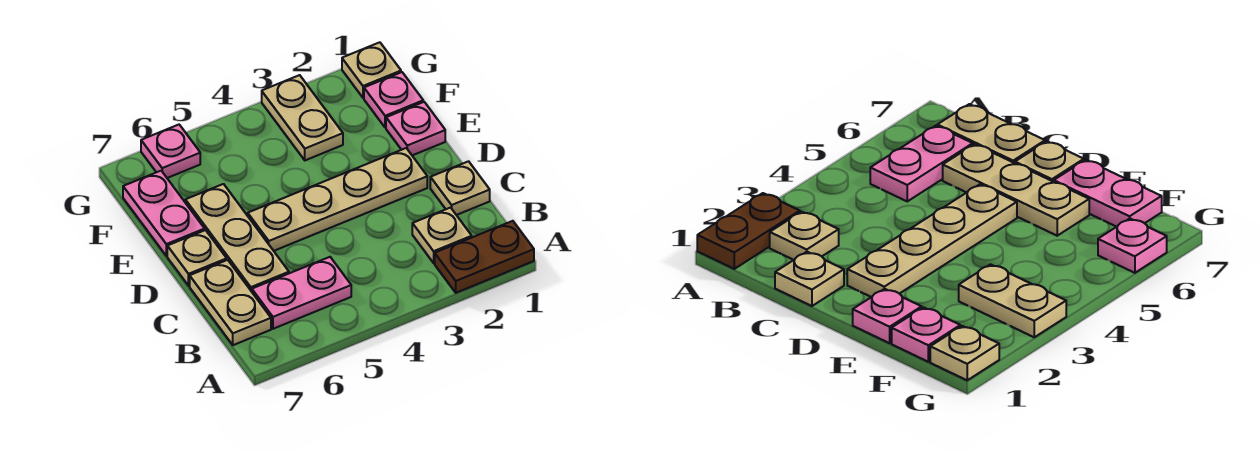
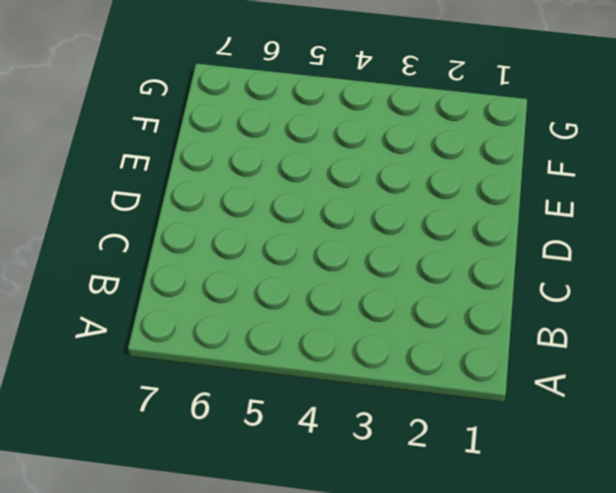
none -> brown 1x2 plate [435,221,534,293]
none -> tan 1x1 plate [412,208,472,263]
none -> pink 1x2 plate [252,257,351,329]

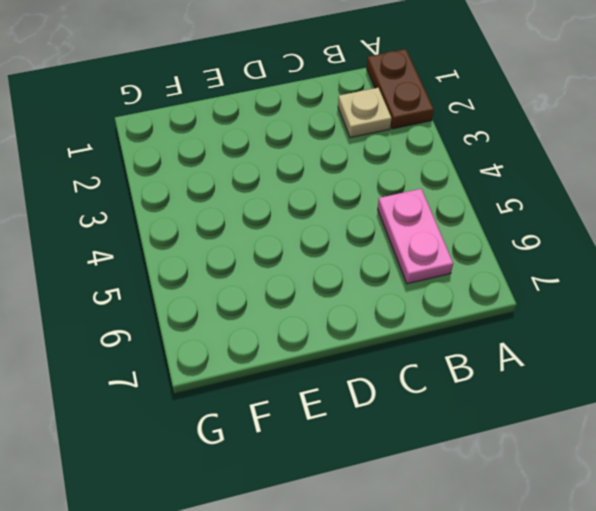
none -> tan 1x2 plate [190,260,271,345]
none -> tan 1x1 plate [430,161,490,215]
none -> tan 1x3 plate [185,184,289,292]

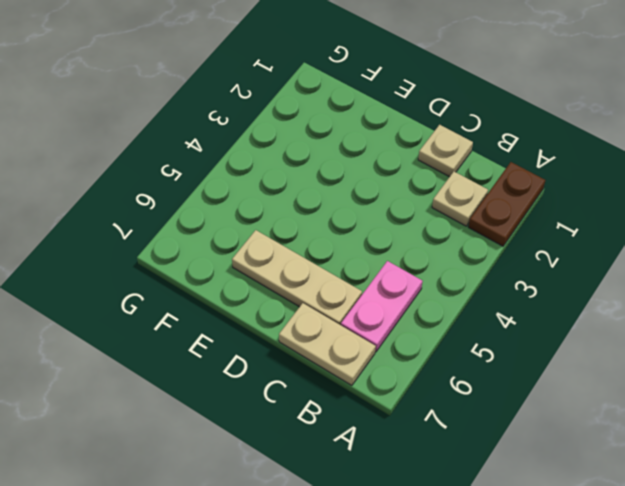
none -> tan 1x4 plate [248,148,427,251]
none -> tan 1x1 plate [167,230,227,286]
none -> pink 1x1 plate [386,102,445,155]

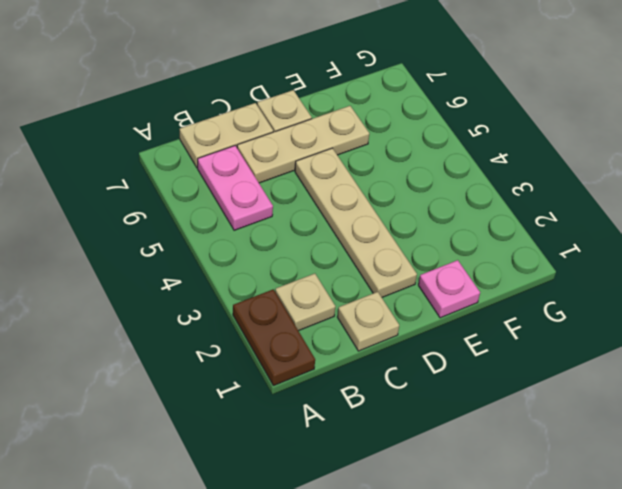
none -> pink 1x2 plate [123,171,205,256]
none -> pink 1x1 plate [364,72,423,128]
none -> tan 1x2 plate [262,75,343,160]

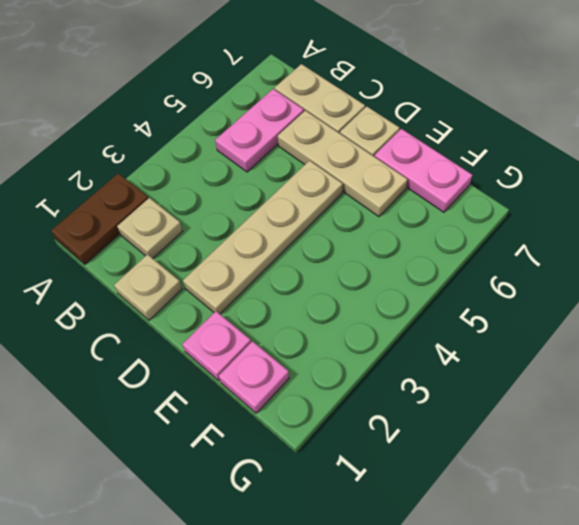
none -> tan 1x2 plate [262,75,343,160]
none -> tan 1x1 plate [342,42,401,98]
none -> pink 1x1 plate [141,125,200,178]

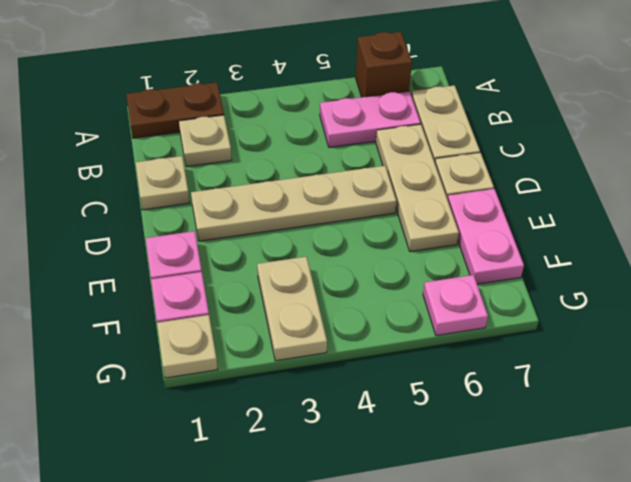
brown 1x1 brick [355,32,412,97] -> none

